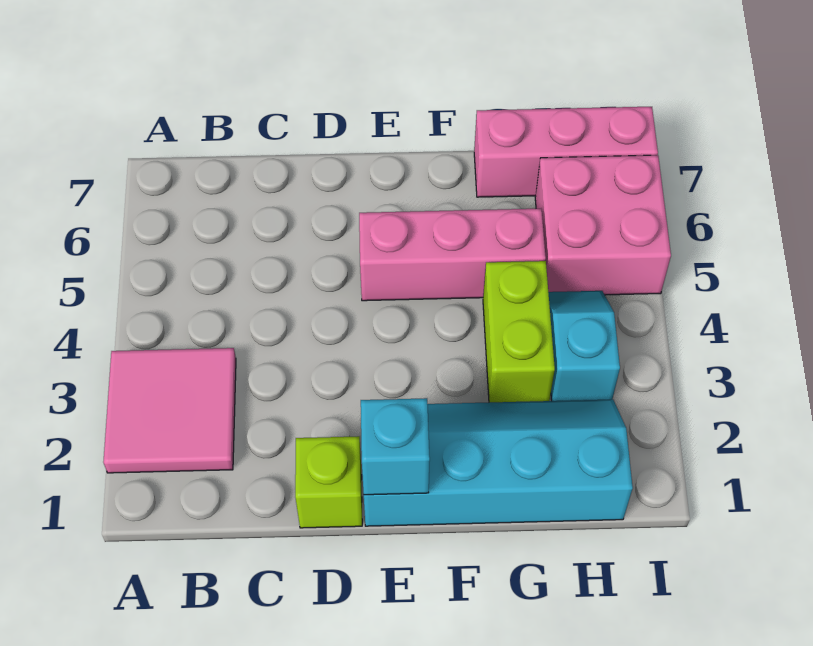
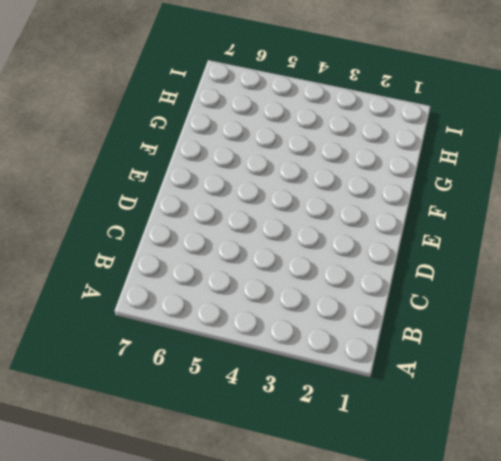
none -> pink 2x2 tile [103,348,236,473]
none -> lime 1x1 brick [295,436,362,528]

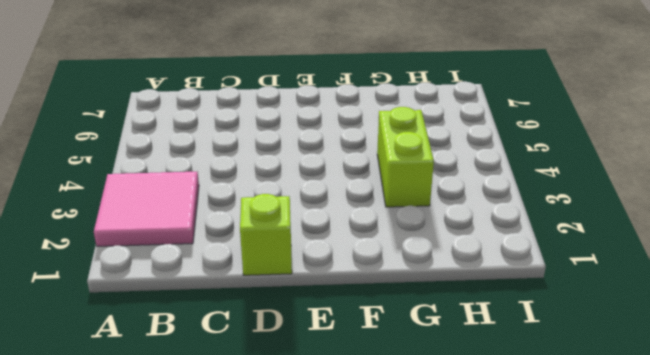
none -> cyan 2x4 slope [364,399,633,526]
none -> pink 1x3 brick [359,209,546,301]

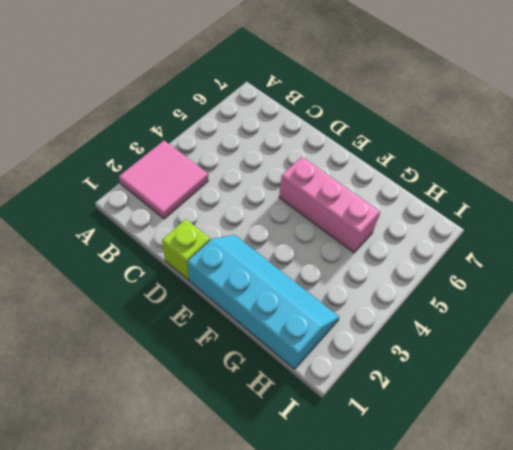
none -> lime 1x2 brick [483,261,555,402]
none -> pink 1x3 brick [474,107,658,197]

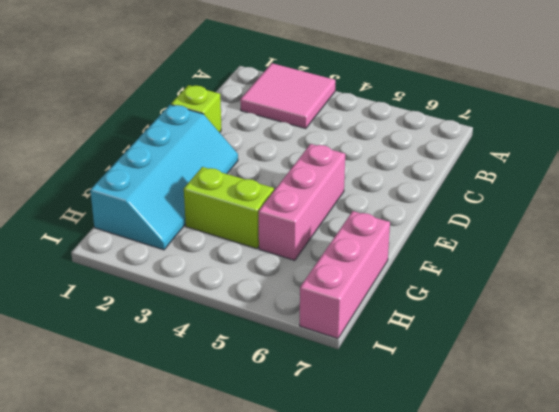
none -> cyan 1x2 slope [548,291,620,401]
none -> pink 2x2 brick [535,155,671,295]

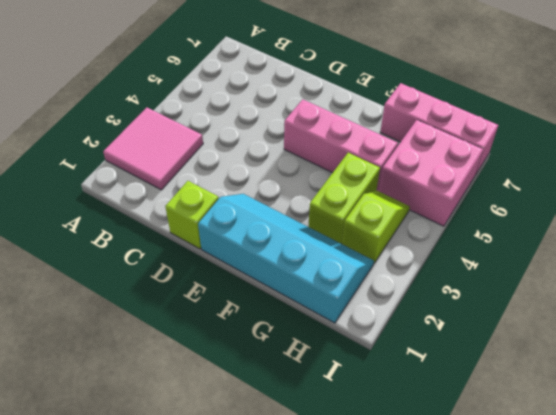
lime 1x2 slope [342,191,410,263] -> cyan 1x2 slope [548,291,620,401]
none -> cyan 1x1 brick [361,398,430,495]

